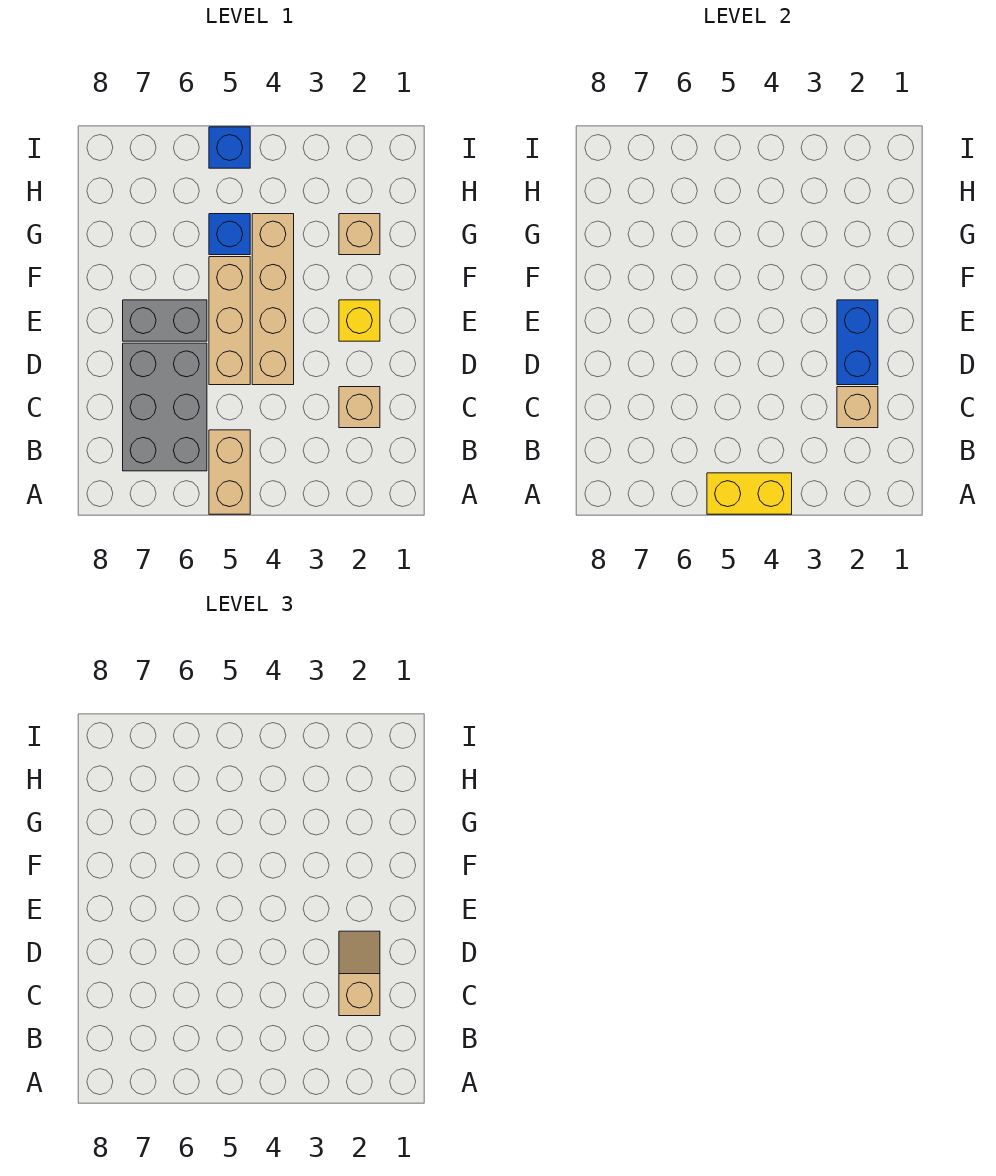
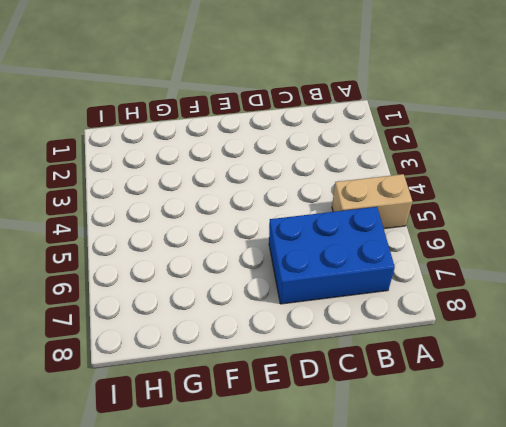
blue 2x3 brick [269,207,395,304] -> grey 2x3 brick [123,343,207,471]
none -> tan 1x1 brick [339,387,380,428]
none -> tan 1x4 brick [252,214,294,385]
none -> tan 1x3 brick [209,257,250,385]

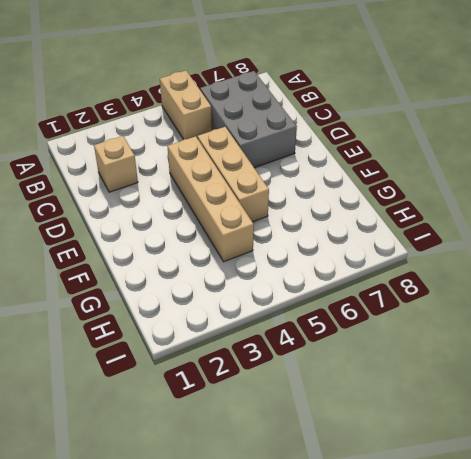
none -> yellow 1x1 brick [339,300,380,341]
none -> grey 1x2 brick [123,300,207,341]
none -> tan 1x1 brick [339,214,380,255]

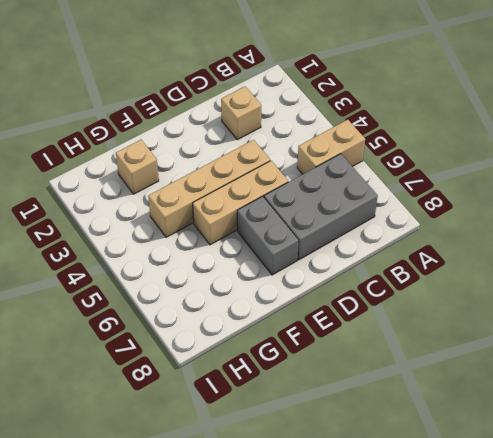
none -> yellow 1x1 brick [339,300,380,341]
none -> blue 1x1 brick [209,214,250,255]
none -> blue 1x1 brick [209,127,250,168]

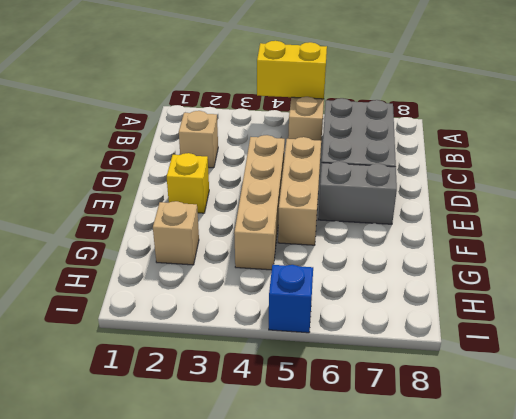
none -> blue 1x1 brick [209,214,250,255]
none -> tan 1x1 brick [837,387,878,428]
none -> blue 1x2 brick [837,300,878,385]

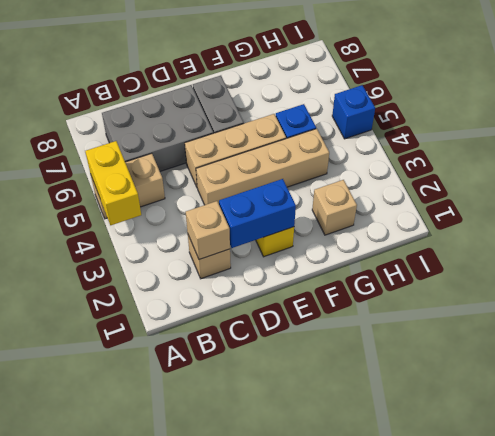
none -> tan 1x2 slope [339,931,380,1016]

